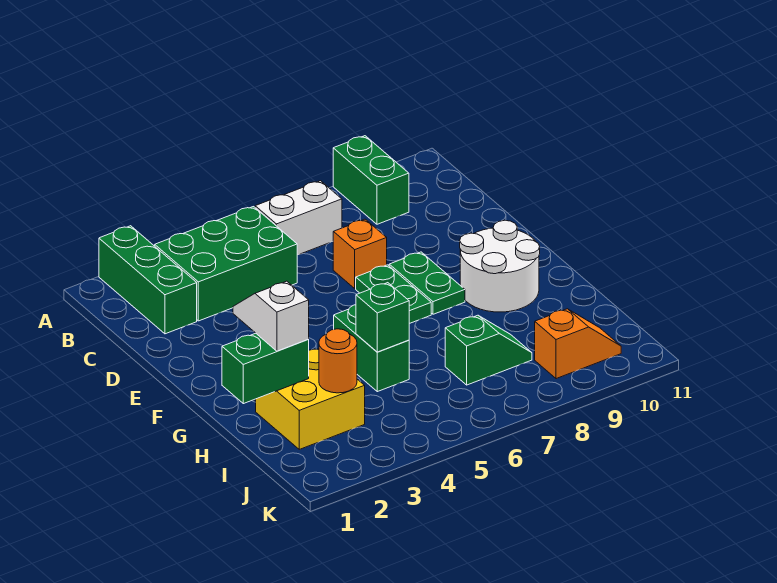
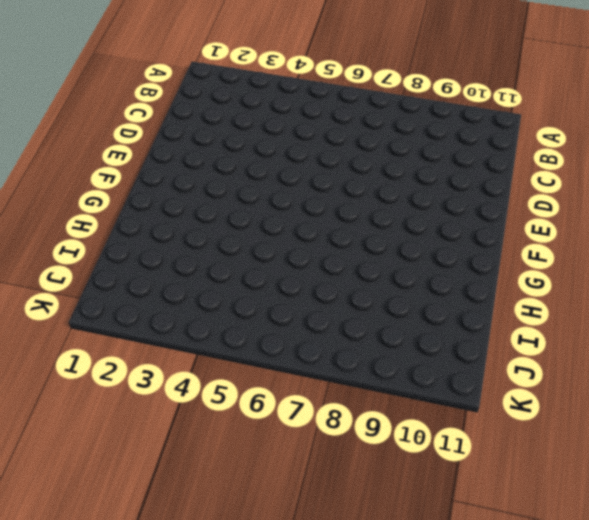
none -> green 1x3 brick [99,226,197,334]
none -> green 1x2 brick [333,136,409,224]
none -> green 2x3 brick [155,207,297,321]

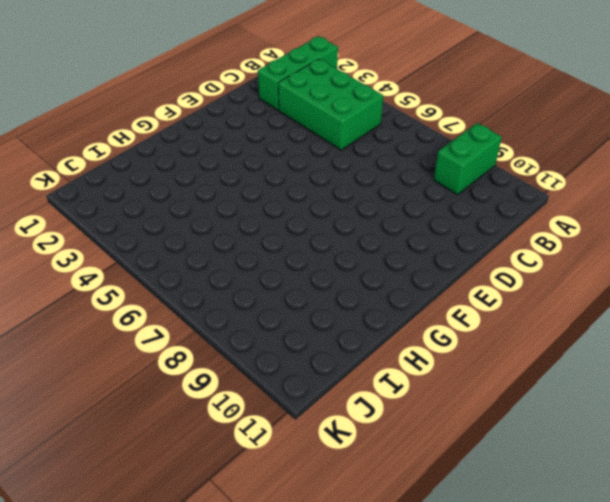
none -> white 1x2 brick [255,181,342,255]
none -> orange 1x1 brick [333,219,387,289]
none -> green 1x2 plate [356,265,431,324]

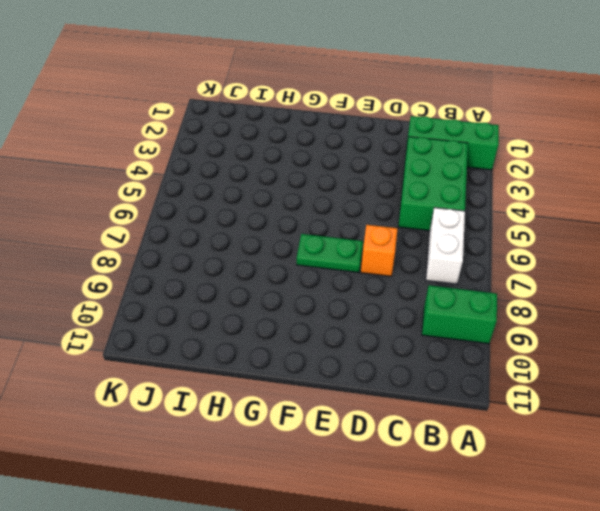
none -> green 1x2 plate [389,252,465,314]
none -> white 2x2 round brick [460,220,540,312]
none -> green 1x2 brick [334,305,409,392]

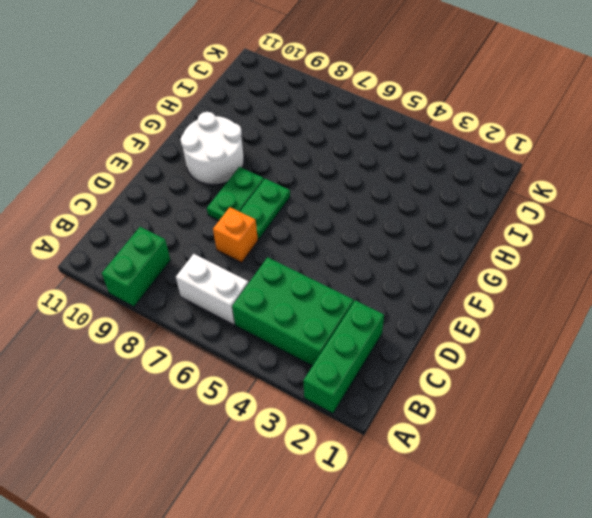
none -> green 1x2 brick [334,305,409,392]
none -> yellow 2x2 brick [256,349,365,449]
none -> green 1x2 slope [445,315,532,385]

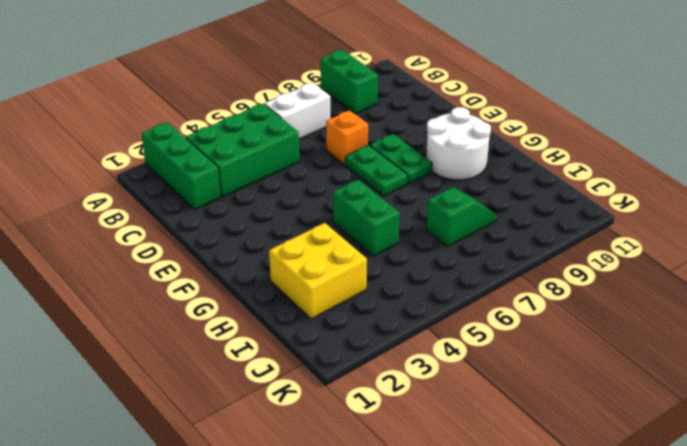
none -> orange 1x2 slope [535,309,621,379]
none -> green 1x2 brick [222,333,309,404]
none -> green 1x1 brick [356,283,409,352]

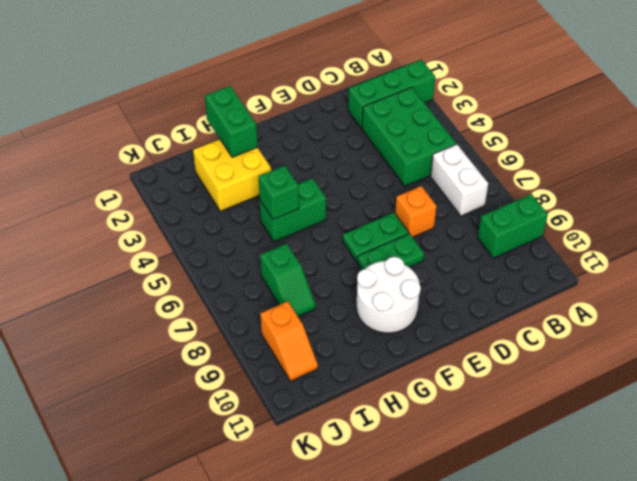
none -> orange 1x1 round brick [319,329,357,393]
none -> white 1x2 slope [233,281,309,351]

